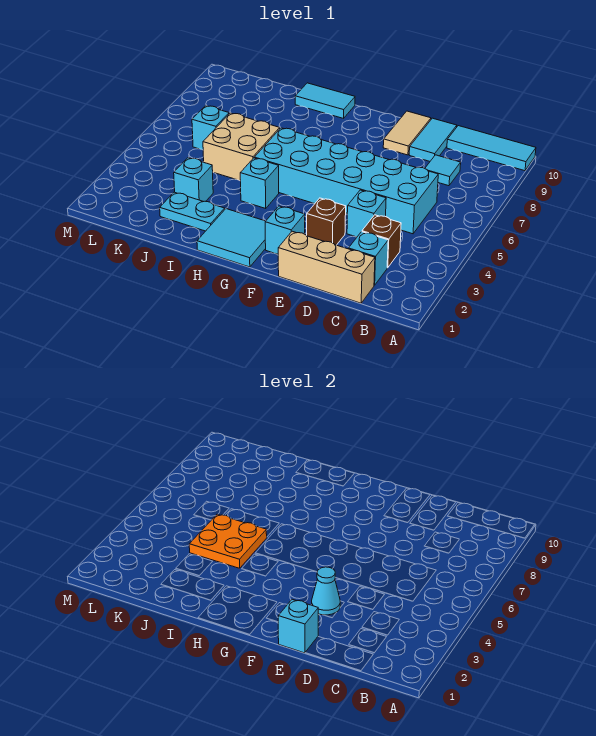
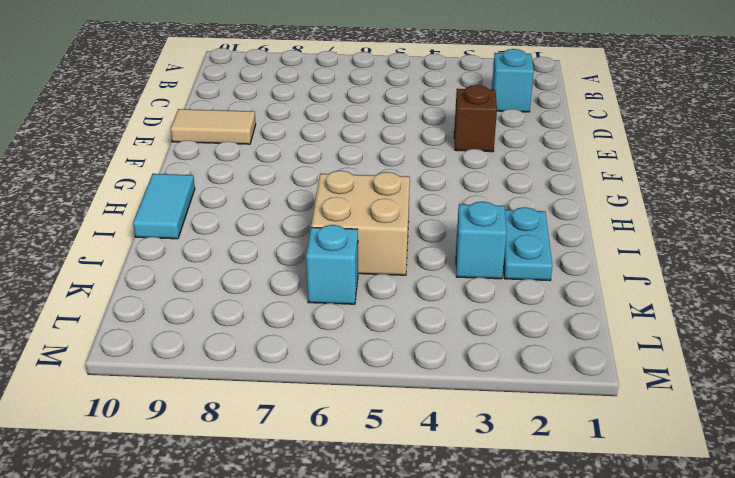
none -> cyan 1x3 tile [447,126,536,171]
none -> tan 1x3 brick [278,231,375,303]
none -> brown 1x1 brick [362,215,401,268]

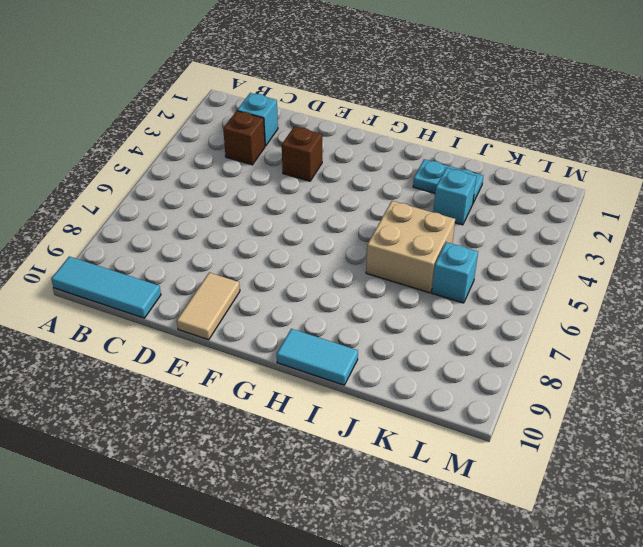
none -> tan 1x3 brick [278,231,375,303]
none -> cyan 2x6 brick [254,128,438,234]
none -> cyan 1x1 tile [425,155,461,186]

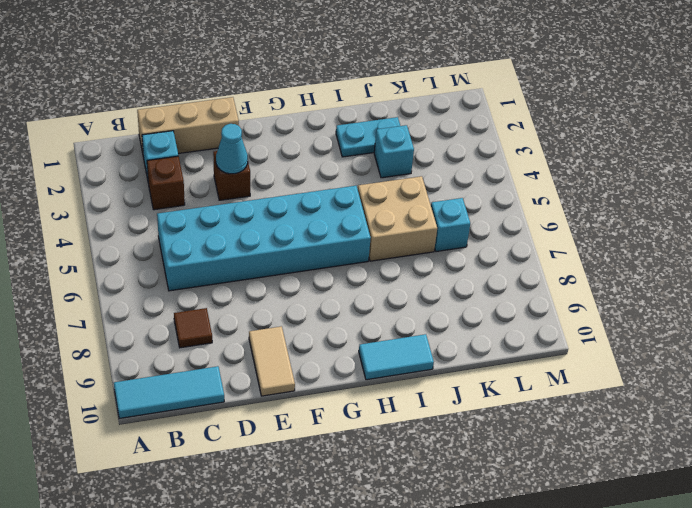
brown 1x1 tile [174,308,212,348] -> cyan 1x1 tile [425,155,461,186]
none -> cyan 1x1 brick [347,190,386,237]
none -> cyan 1x2 tile [409,118,457,161]
none -> cyan 1x1 brick [265,206,305,254]

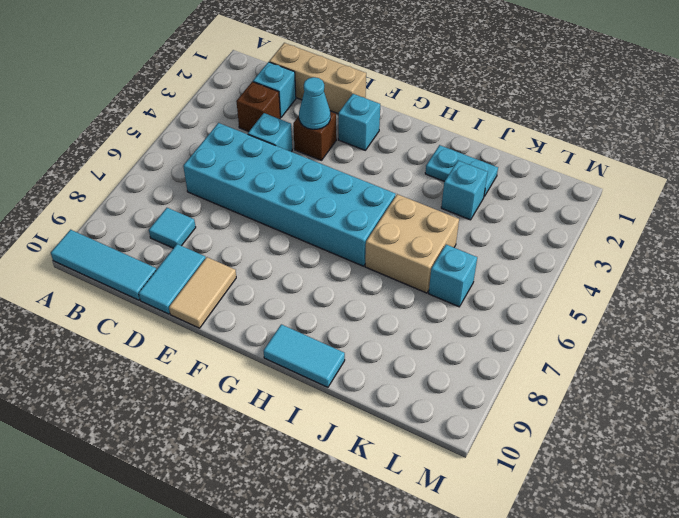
none -> cyan 2x2 tile [197,209,266,267]
none -> cyan 1x1 brick [240,158,279,208]
none -> cyan 1x1 brick [278,599,318,653]

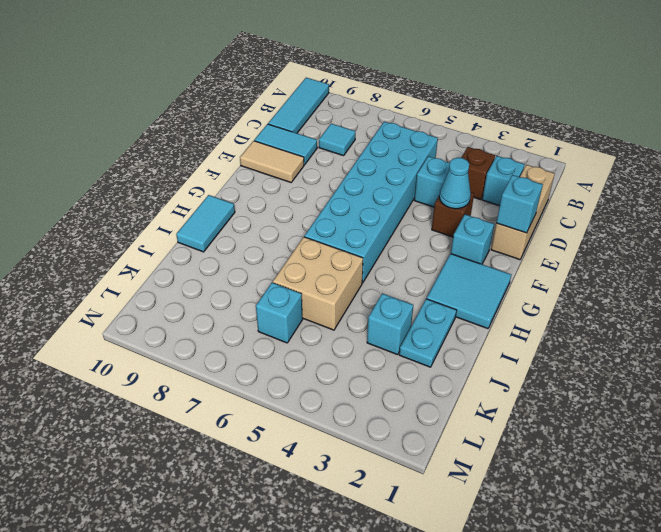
none -> cyan 1x1 brick [240,158,279,208]
none -> orange 2x2 plate [189,514,267,568]

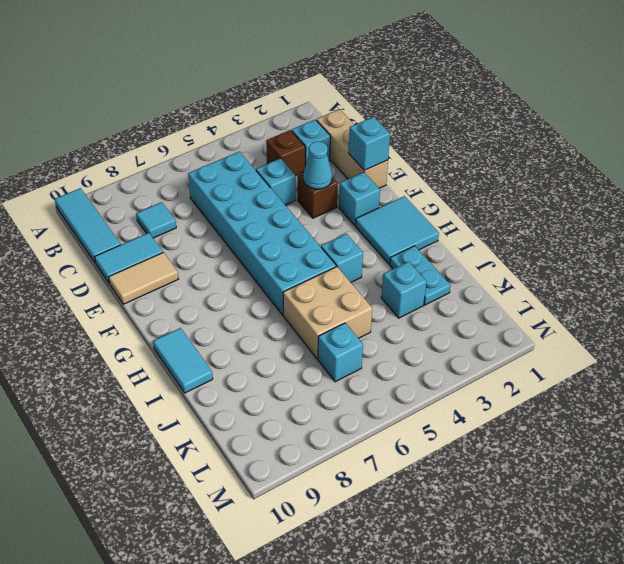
none -> orange 2x2 plate [189,514,267,568]

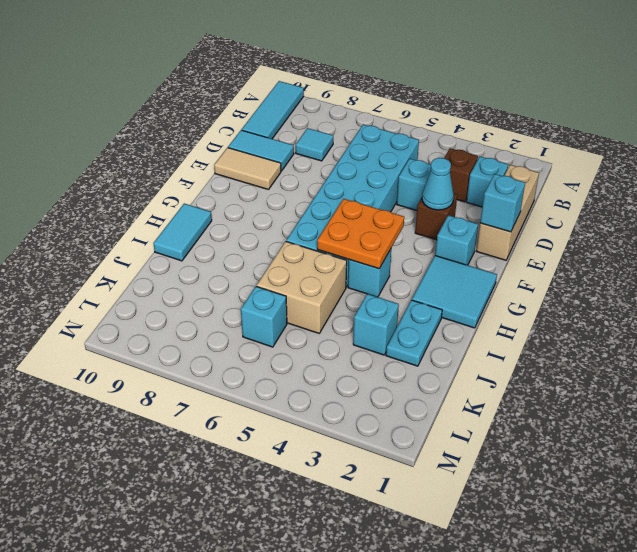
orange 2x2 plate [317,199,404,269] -> orange 2x2 plate moved to [189,514,267,568]

